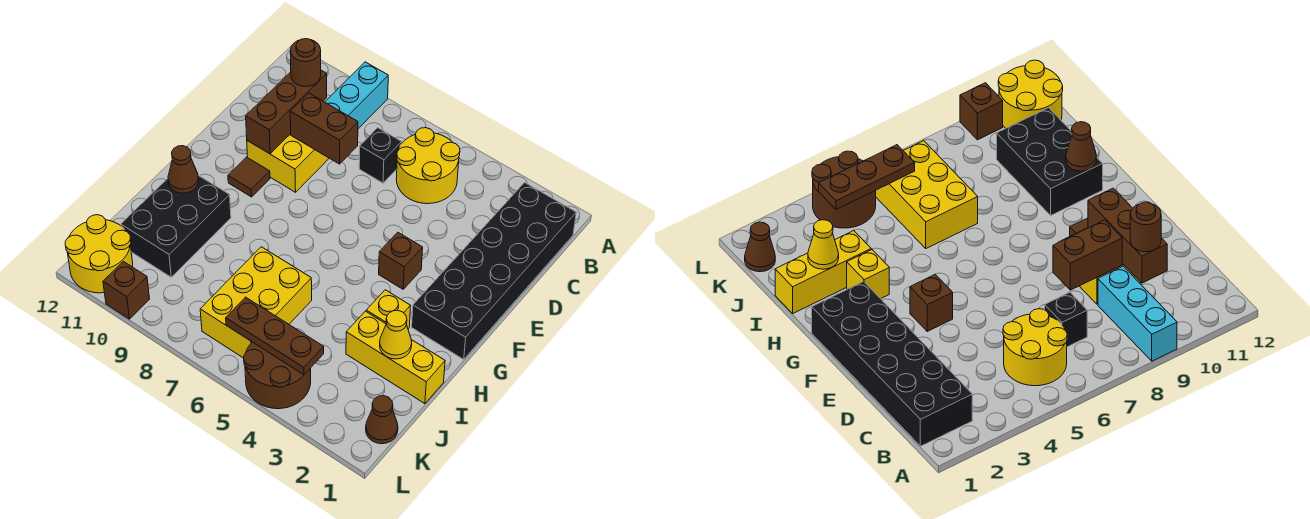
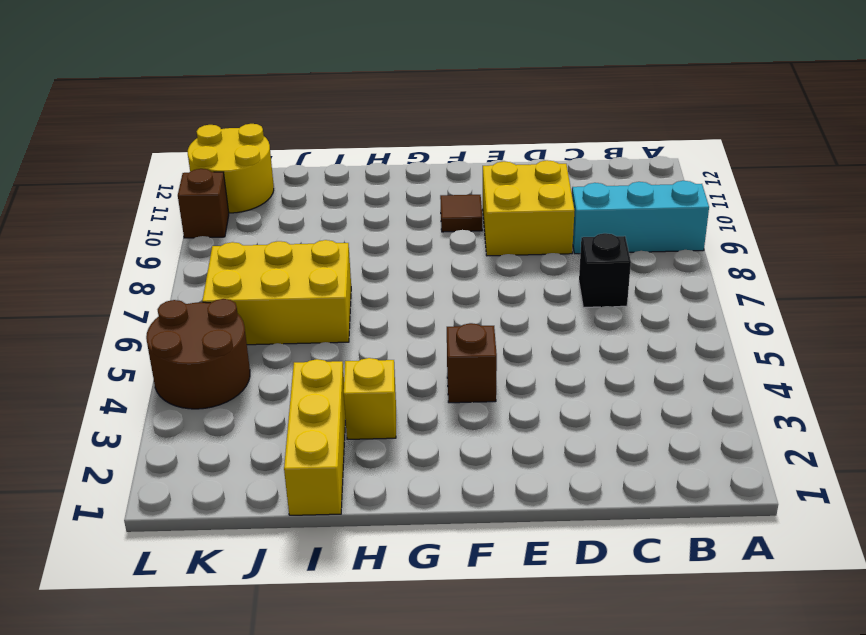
none -> black 2x6 brick [412,183,576,359]
none -> yellow 2x2 round brick [396,128,460,204]
none -> black 2x3 brick [121,175,231,277]

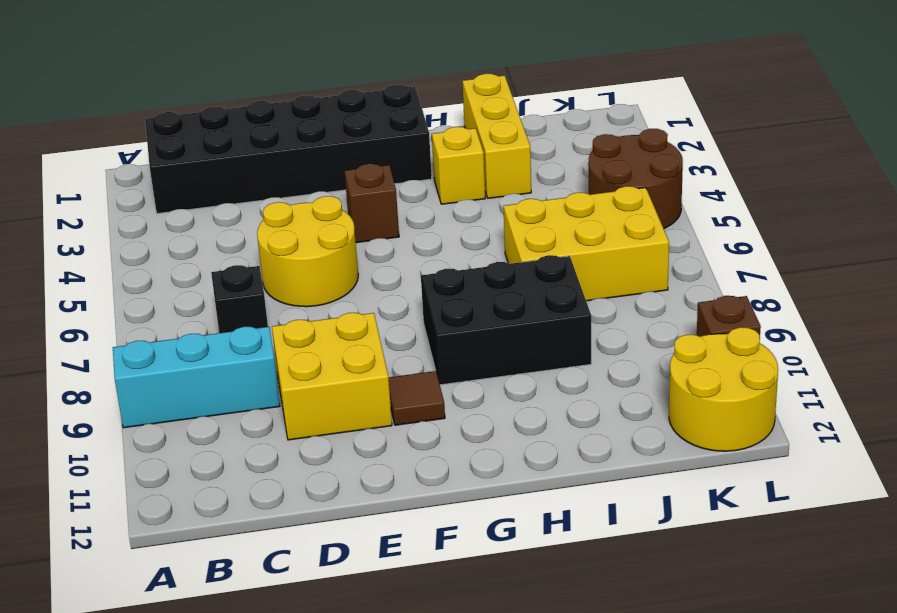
yellow 2x2 round brick [257,196,358,307] -> yellow 2x2 round brick moved to [396,128,460,204]
black 2x3 brick [421,255,591,385] -> black 2x3 brick moved to [121,175,231,277]
none -> brown 1x1 cone [366,396,398,444]
none -> brown 1x3 brick [246,70,327,154]
none -> brown 1x2 brick [290,93,358,164]

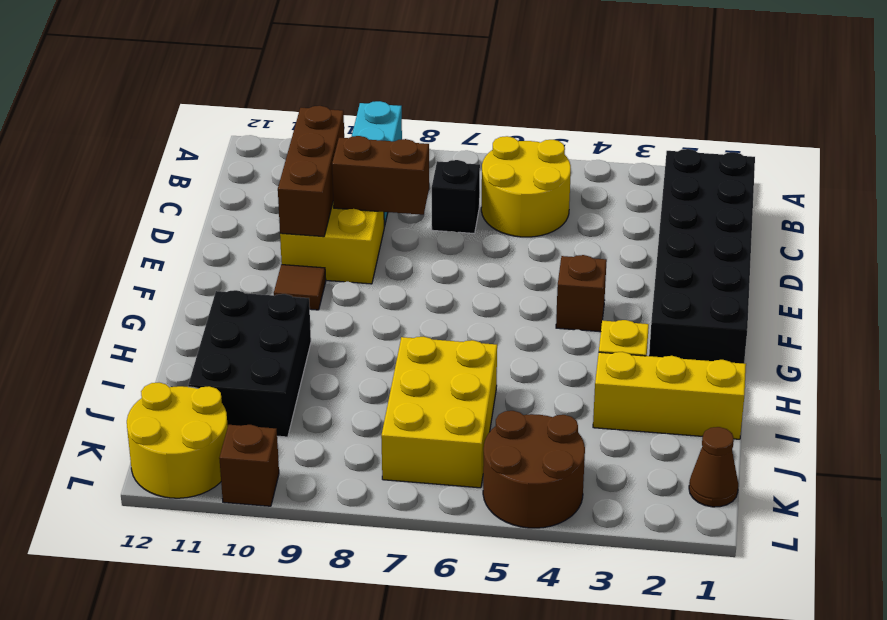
none -> brown 1x1 cone [168,146,199,193]
none -> yellow 1x1 cone [380,310,412,359]
none -> brown 1x3 plate [226,297,324,375]

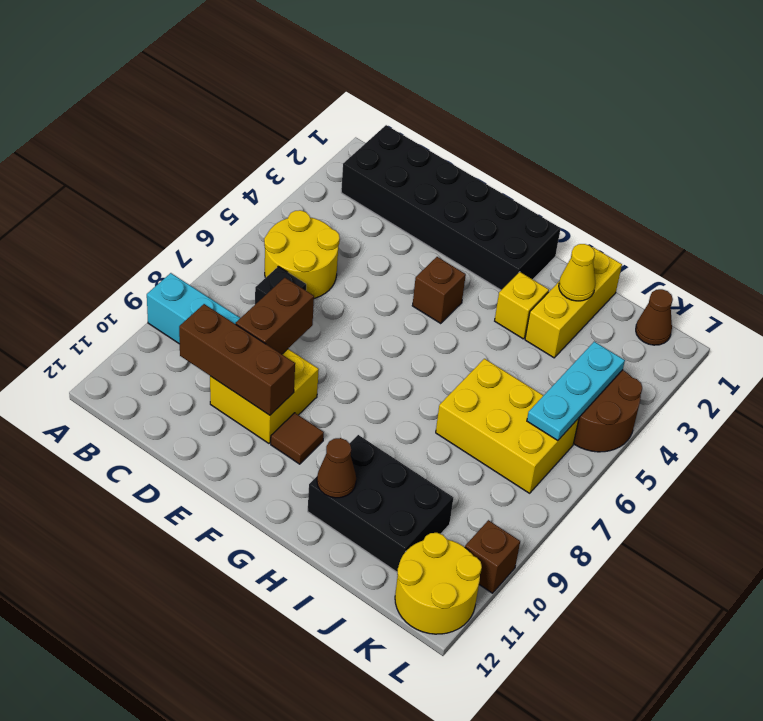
cyan 1x3 plate [527,342,625,441] -> brown 1x3 plate [226,297,324,375]
none -> brown 1x1 round brick [290,39,321,87]

